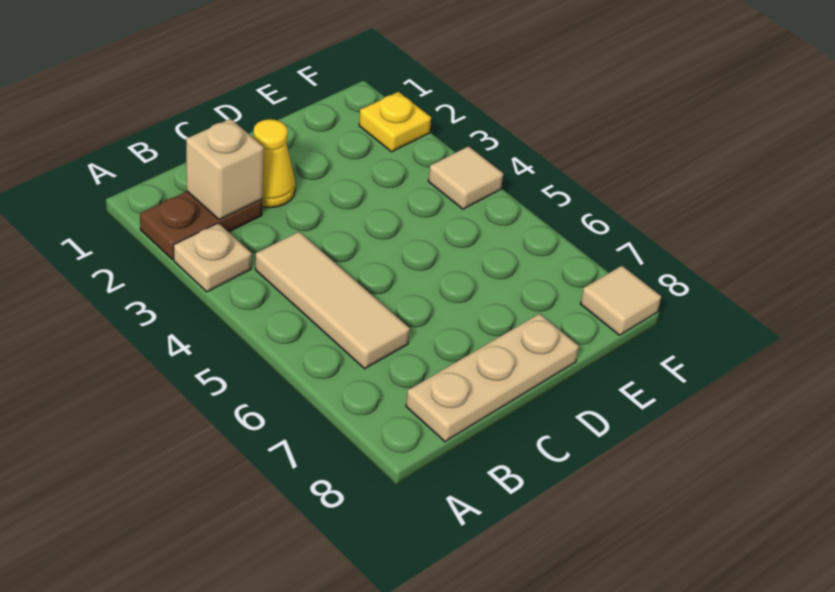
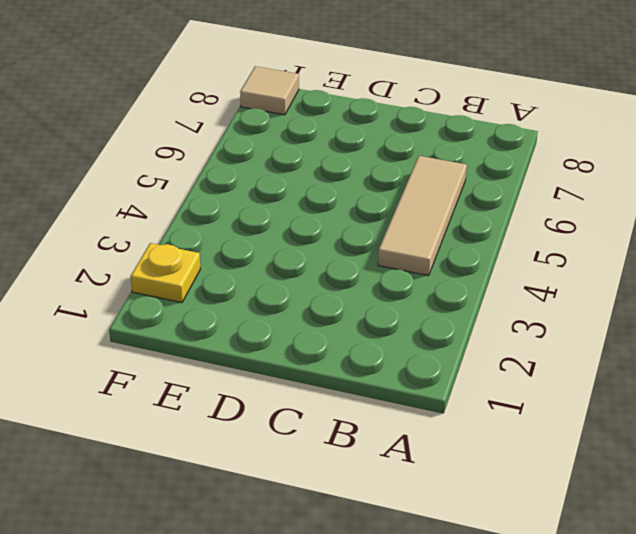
none -> brown 1x2 plate [140,191,262,259]
none -> tan 1x1 plate [174,223,252,292]

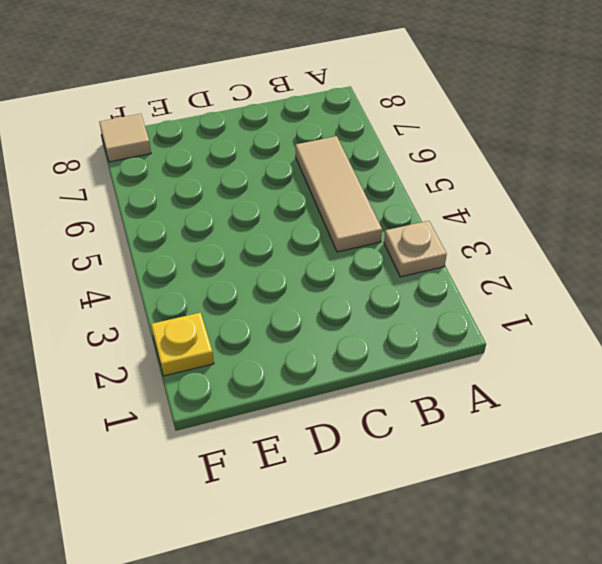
none -> brown 1x2 plate [140,191,262,259]
none -> tan 1x3 plate [406,314,579,442]

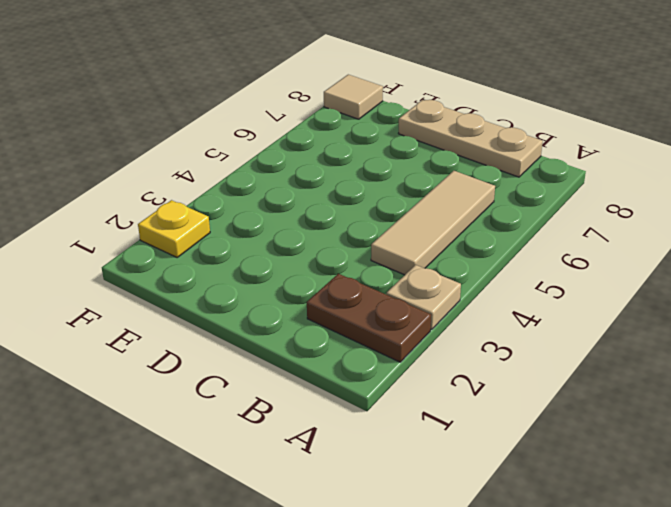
none -> yellow 1x1 cone [253,119,295,208]
none -> tan 1x1 tile [428,146,503,209]

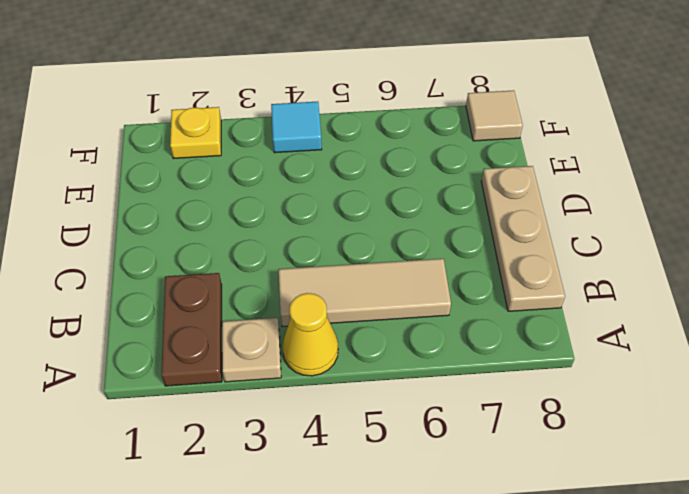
yellow 1x1 cone [282,293,338,376] -> yellow 1x1 cone moved to [253,119,295,208]
cyan 1x1 tile [271,102,322,153] -> tan 1x1 tile [428,146,503,209]
none -> tan 1x1 brick [186,119,264,220]

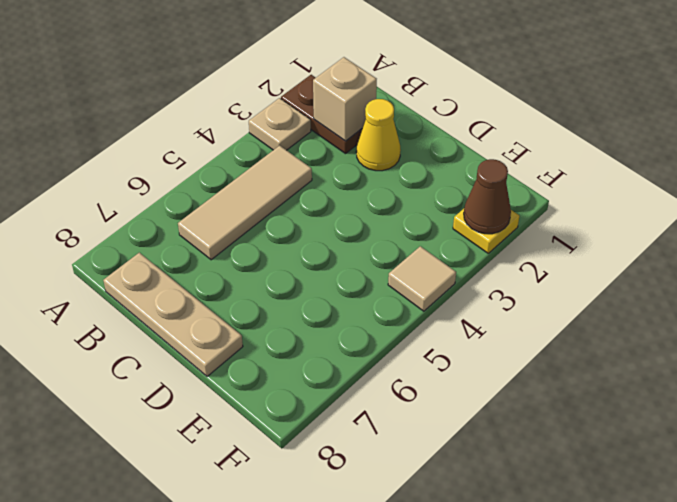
brown 1x1 cone [464,159,511,234] -> none
none -> tan 1x1 tile [580,266,661,335]

